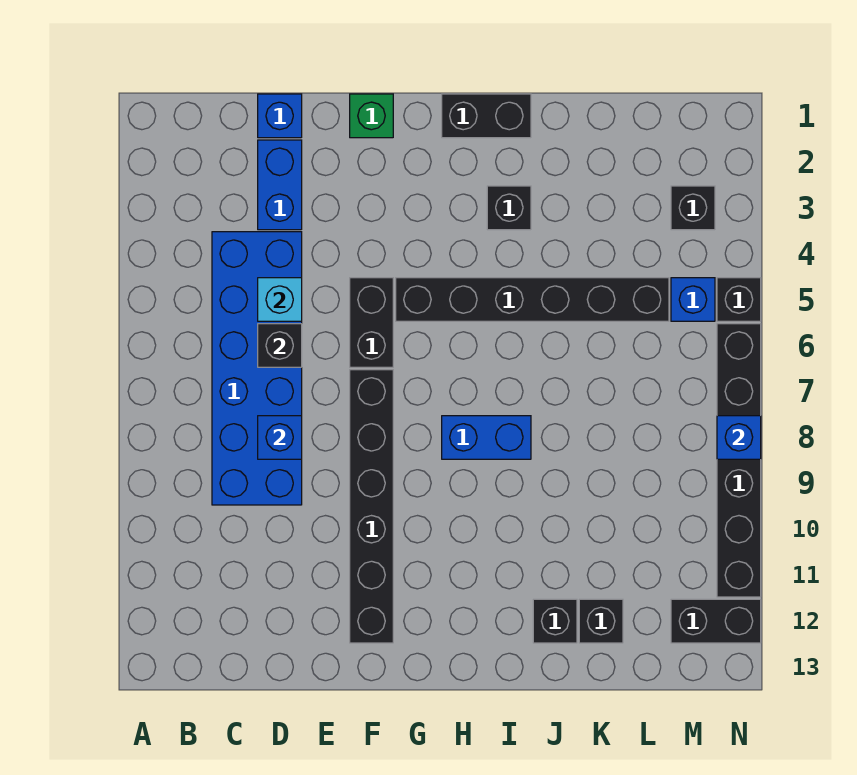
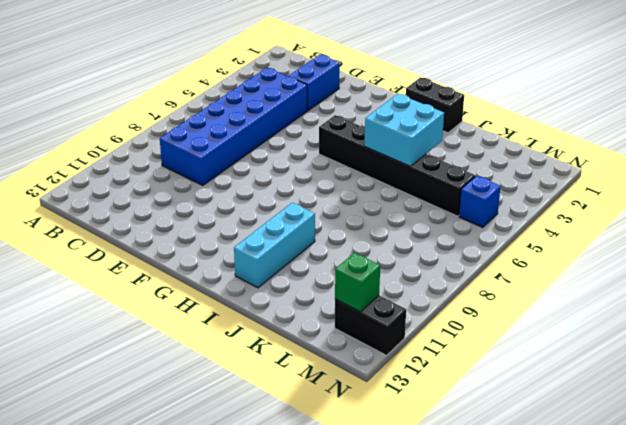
cyan 2x2 brick [364,94,444,167] -> none
cyan 1x3 brick [234,203,315,288] -> none
green 1x1 brick [335,253,380,312] -> green 1x1 brick moved to [350,94,393,138]
none -> blue 1x1 brick [258,94,302,138]
none -> black 1x2 brick [350,278,393,367]
none -> black 1x6 brick [350,370,393,643]

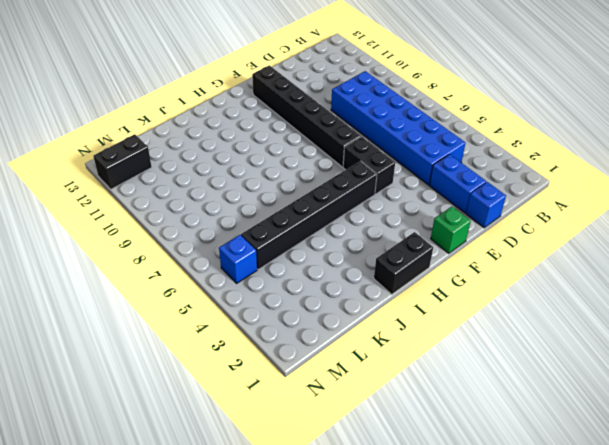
none -> blue 1x2 brick [442,416,531,459]
none -> black 1x1 brick [487,186,531,230]
none -> black 1x1 brick [533,599,577,643]

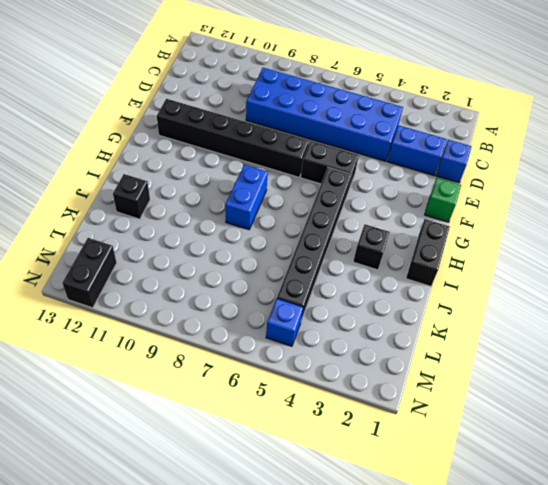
none -> black 1x1 brick [579,599,623,643]
none -> black 1x1 brick [671,186,715,230]
none -> black 1x1 brick [717,278,761,321]

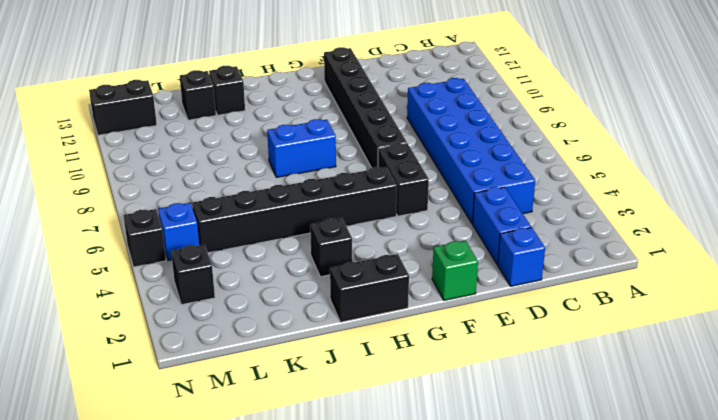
none -> black 1x6 brick [717,324,761,597]
none -> cyan 1x1 brick [258,278,302,321]
none -> black 1x1 brick [258,324,302,367]

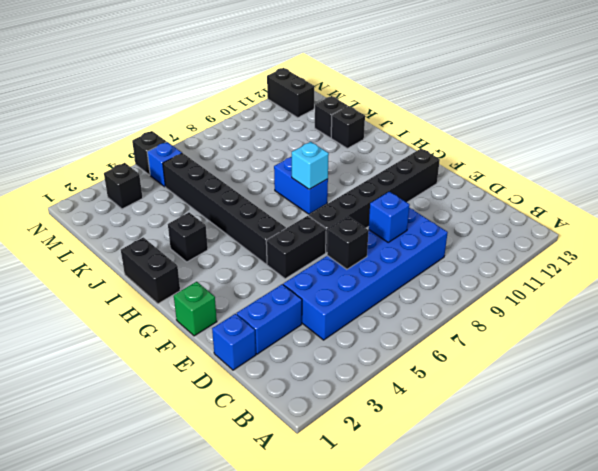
cyan 1x1 brick [292,142,329,189] -> cyan 1x1 brick moved to [258,278,302,321]
none -> black 1x6 brick [717,324,761,597]
none -> blue 1x1 brick [717,416,761,459]

